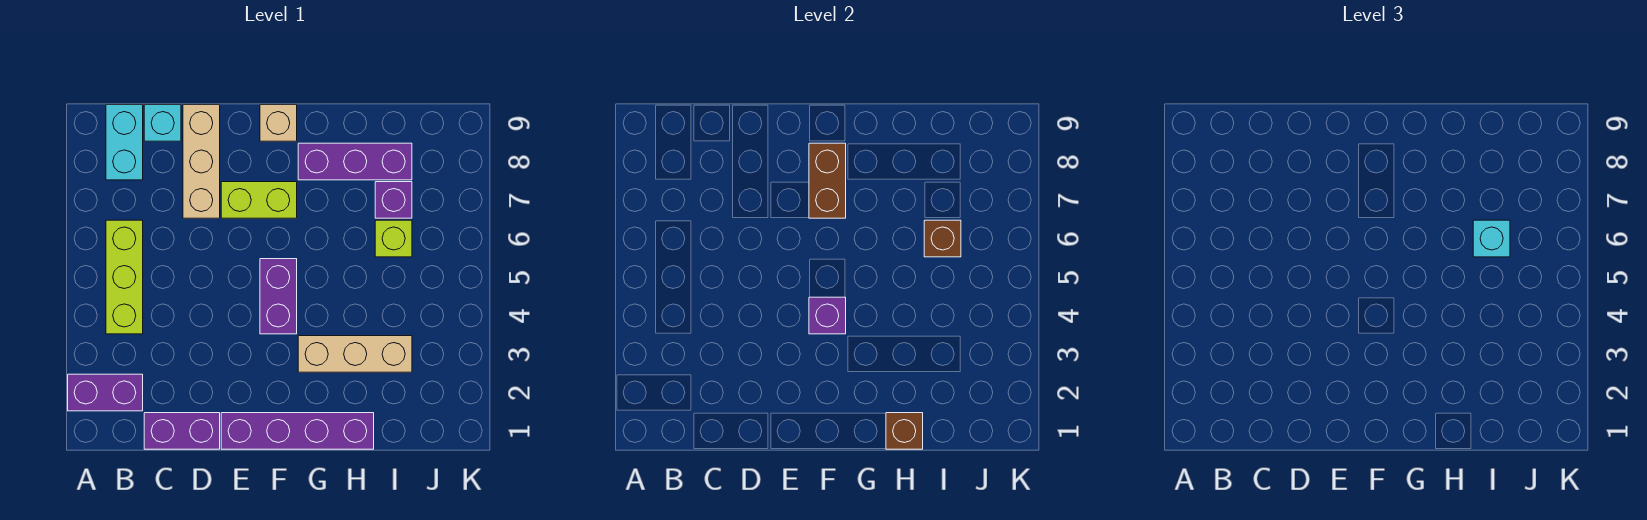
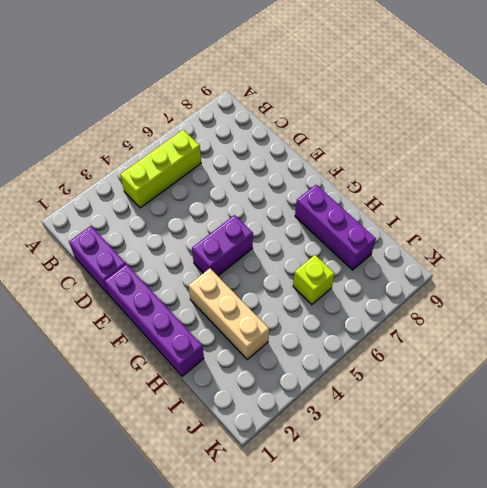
none -> purple 1x2 brick [68,374,143,411]
none -> cyan 1x2 brick [106,105,143,180]
none -> cyan 1x1 brick [144,105,181,141]

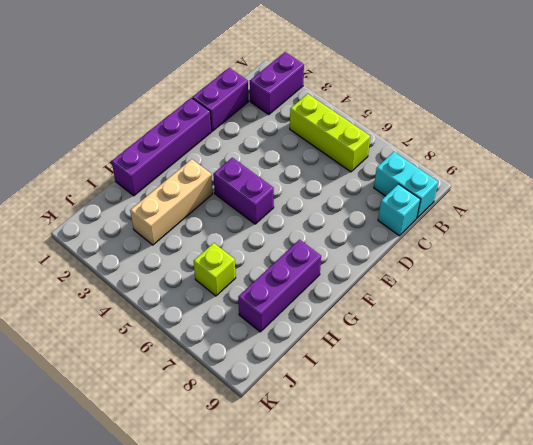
none -> tan 1x3 brick [183,105,220,218]
none -> lime 1x2 brick [221,182,297,218]
none -> tan 1x1 brick [260,105,297,141]

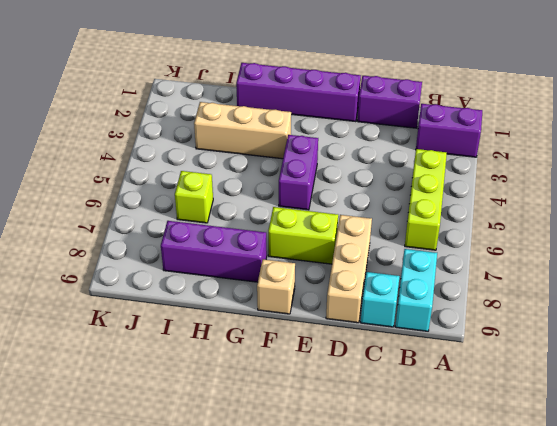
none -> purple 1x1 brick [375,182,412,218]
none -> purple 1x1 brick [809,297,846,334]
none -> brown 1x2 brick [809,143,846,218]

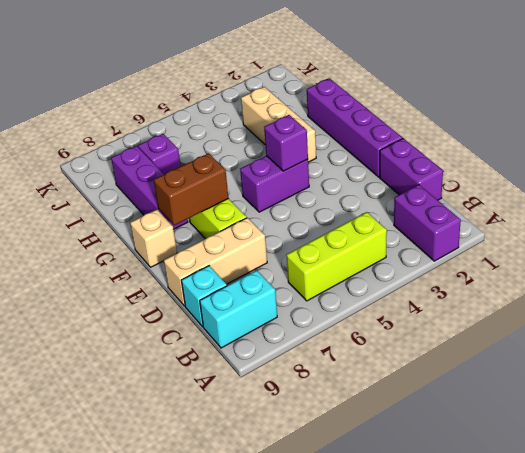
none -> lime 1x1 brick [375,220,412,257]
none -> brown 1x1 brick [886,413,923,449]
none -> brown 1x1 brick [924,220,961,257]

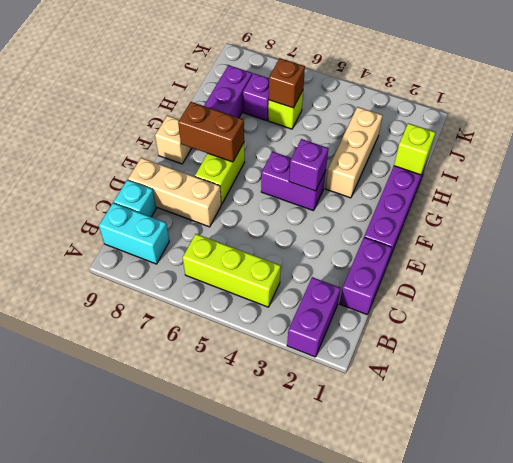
lime 1x1 brick [394,123,436,175] -> brown 1x1 brick [886,413,923,449]
none -> cyan 1x1 brick [1473,220,1510,257]

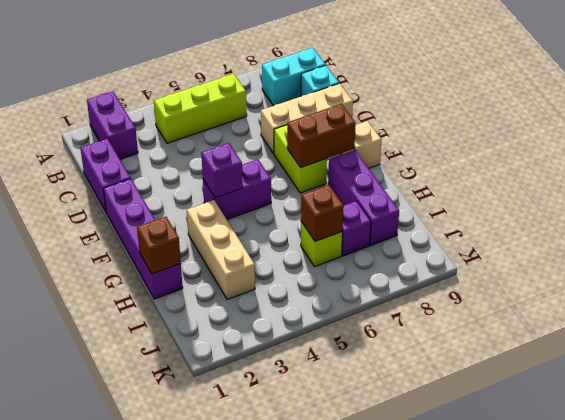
none -> cyan 1x1 brick [1473,220,1510,257]

